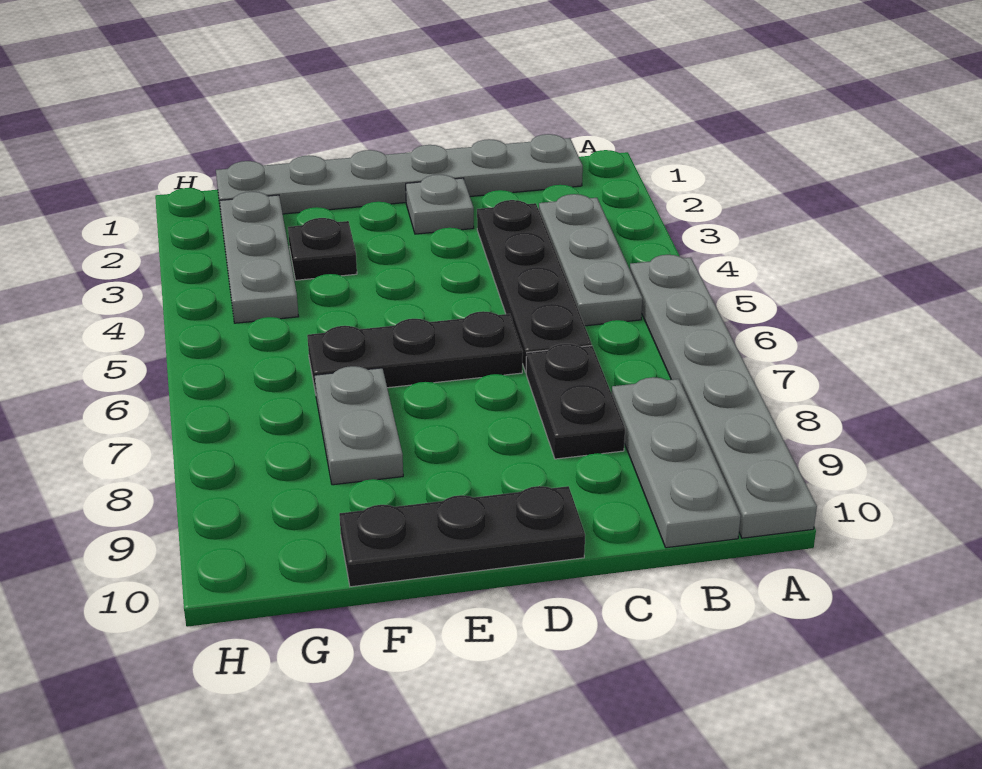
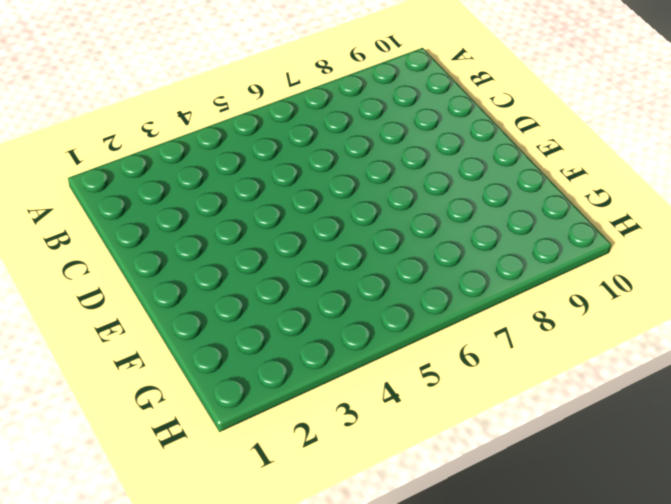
none -> grey 1x6 plate [630,255,817,538]
none -> grey 1x6 plate [216,134,583,214]
none -> grey 1x3 plate [539,194,643,326]

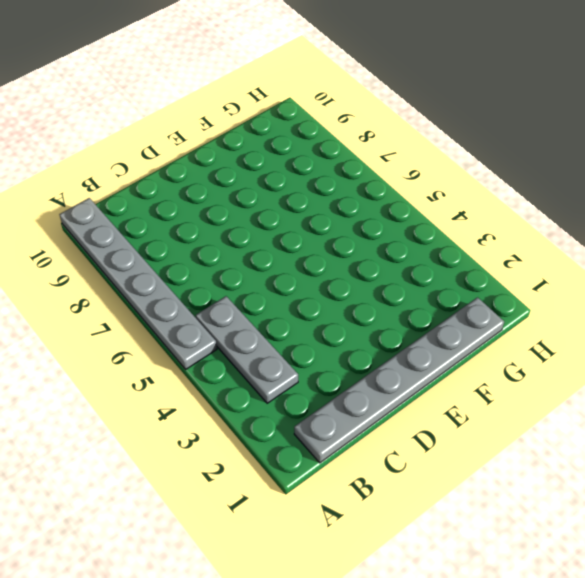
none -> grey 1x3 plate [612,377,741,548]
none -> black 1x4 plate [477,200,592,372]
none -> black 1x2 plate [526,344,625,459]

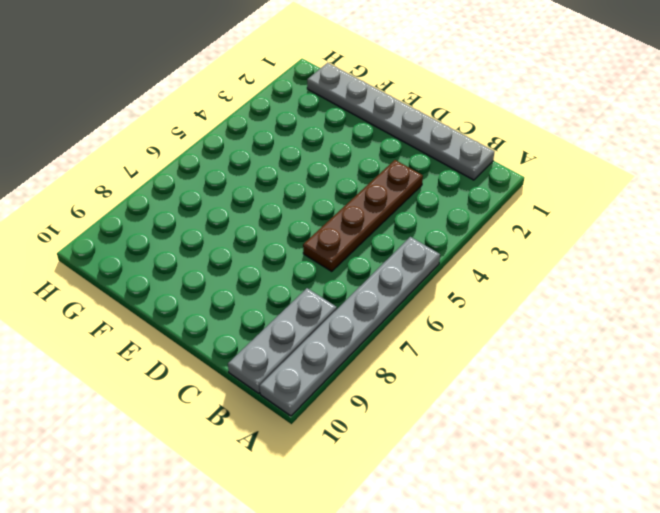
brown 1x4 plate [303,160,423,271] -> black 1x4 plate [477,200,592,372]
none -> grey 1x3 plate [539,194,643,326]
none -> black 1x2 plate [526,344,625,459]
none -> grey 1x1 plate [406,174,474,234]

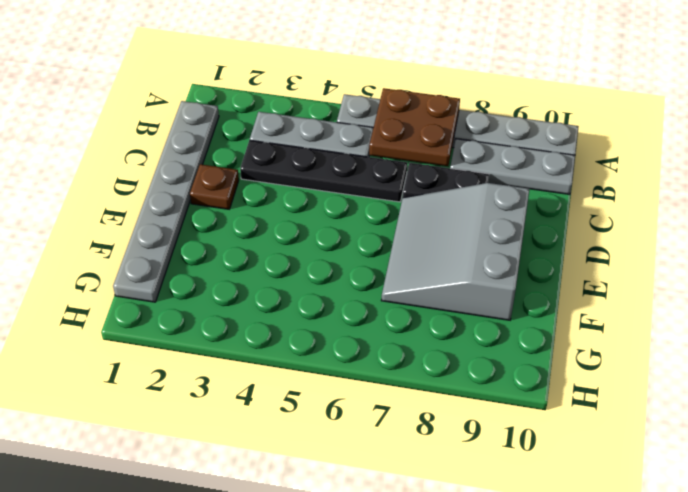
brown 2x2 plate [369,88,460,166] -> none
brown 1x1 plate [190,164,239,209] -> grey 1x1 plate [406,174,474,234]
grey 3x3 slope [381,183,530,320] -> grey 1x2 plate [315,366,403,485]
none -> black 1x3 plate [307,311,523,393]
none -> black 1x3 plate [339,486,585,587]
none -> black 1x1 plate [288,218,357,280]

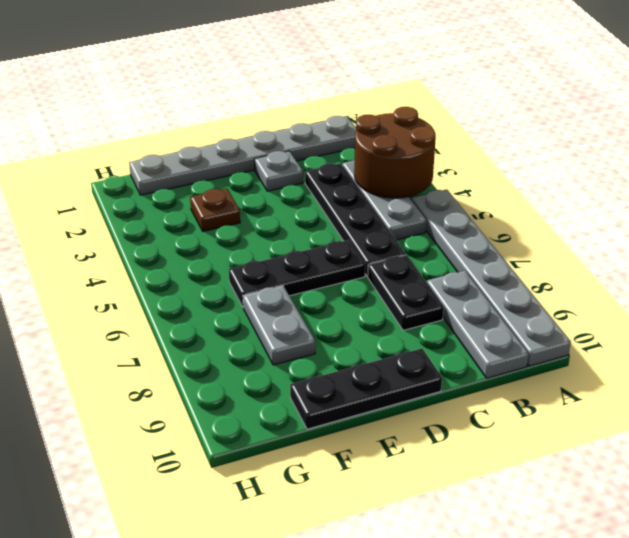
brown 2x2 round brick [354,107,436,198] -> none
brown 1x1 plate [190,189,240,231] -> black 1x1 plate [288,218,357,280]
none -> grey 1x3 plate [220,192,299,323]

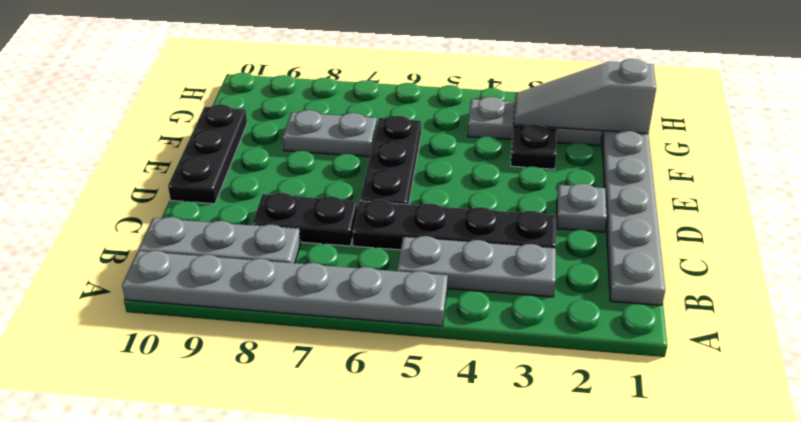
grey 1x3 slope [513,59,656,134] -> none

